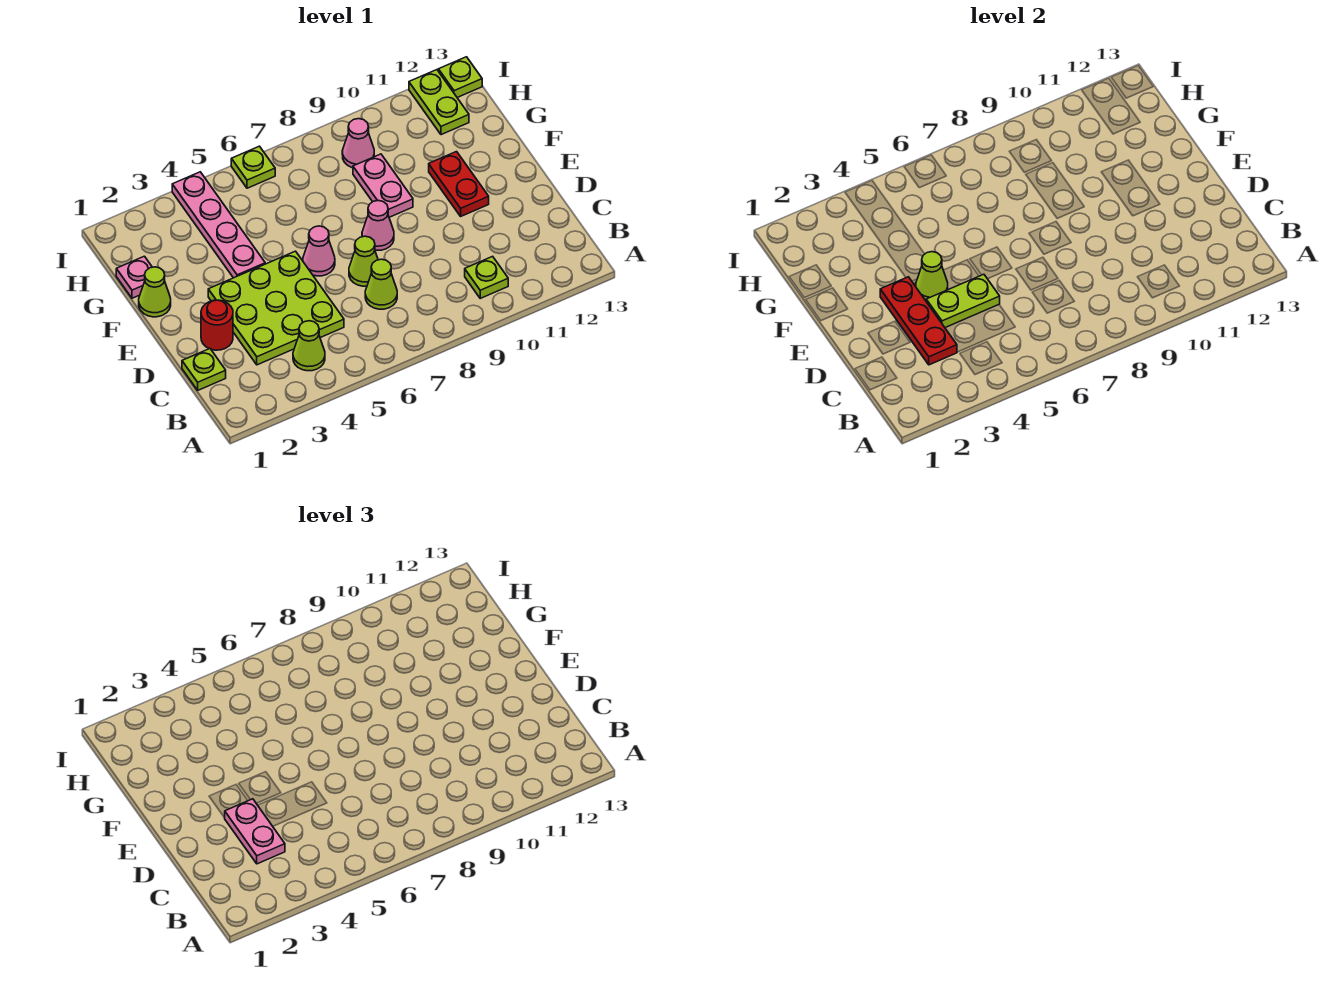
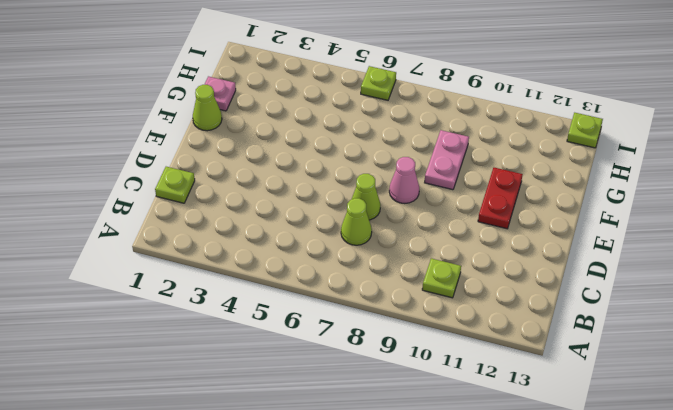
none -> lime 1x1 cone [293,321,325,371]
none -> lime 3x3 plate [208,251,344,365]
none -> red 1x1 round brick [201,300,233,350]

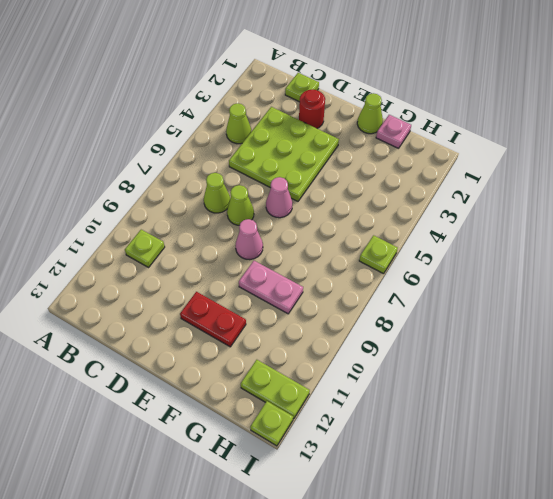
none -> pink 1x4 plate [172,172,265,278]
none -> pink 1x1 cone [342,119,374,168]
none -> red 1x3 plate [880,277,957,365]

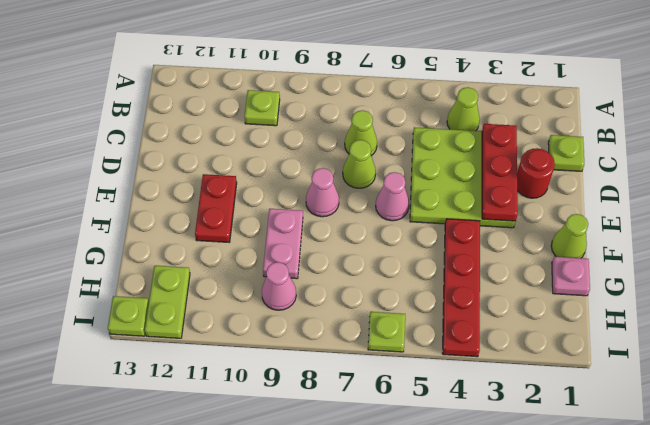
red 1x4 plate [442,219,480,357] -> pink 1x4 plate [172,172,265,278]
none -> lime 1x2 plate [926,274,1000,328]
none -> lime 1x1 cone [916,252,948,300]
none -> pink 1x2 plate [225,799,285,864]

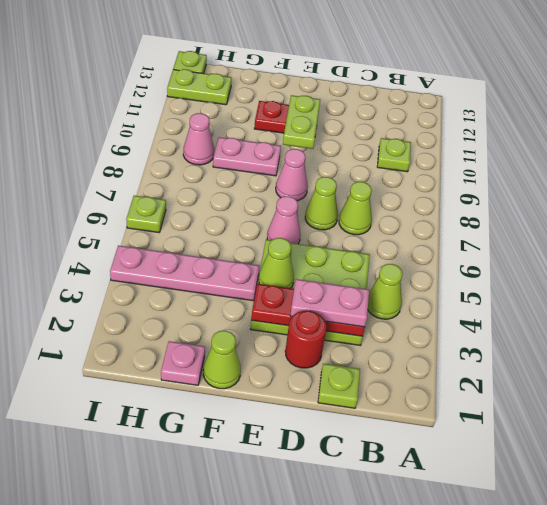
lime 1x2 plate [283,95,320,149] -> lime 1x2 plate moved to [926,274,1000,328]

